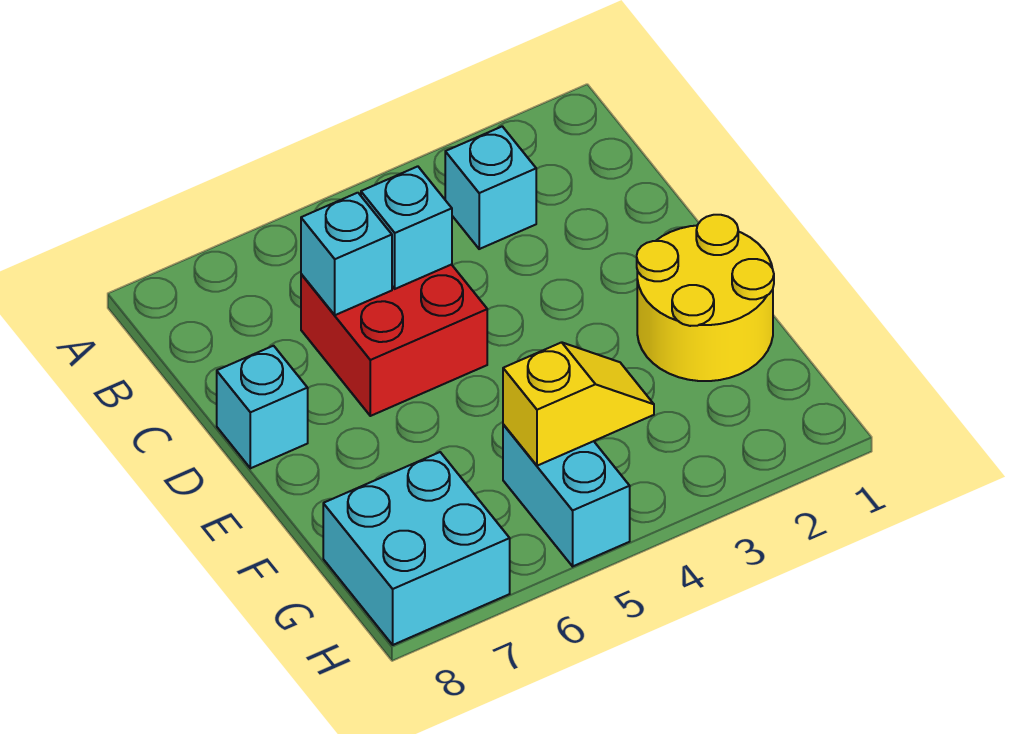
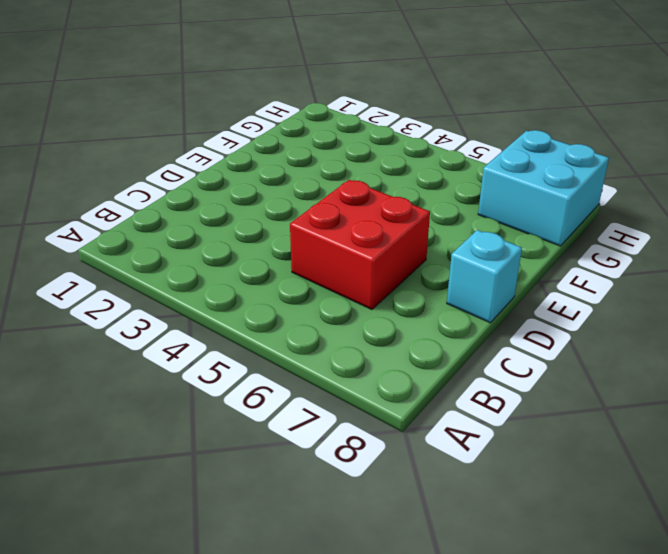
none -> cyan 1x1 brick [445,126,536,249]
none -> yellow 2x2 round brick [637,215,774,381]

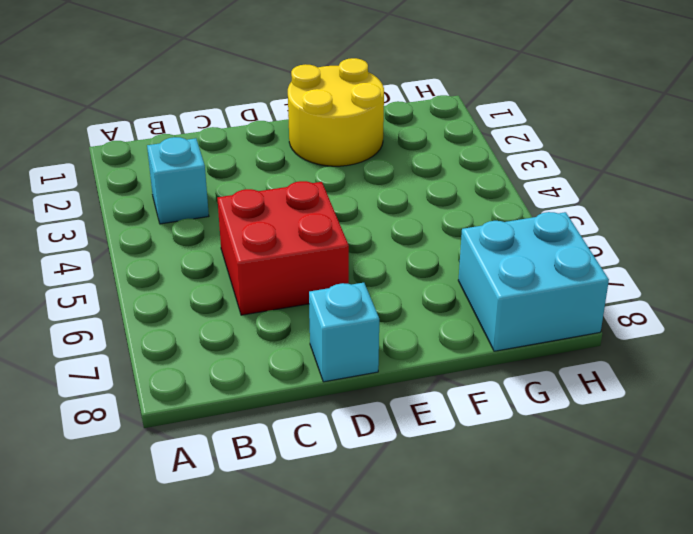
none -> cyan 1x2 brick [503,424,630,566]
none -> cyan 1x1 brick [361,166,452,289]

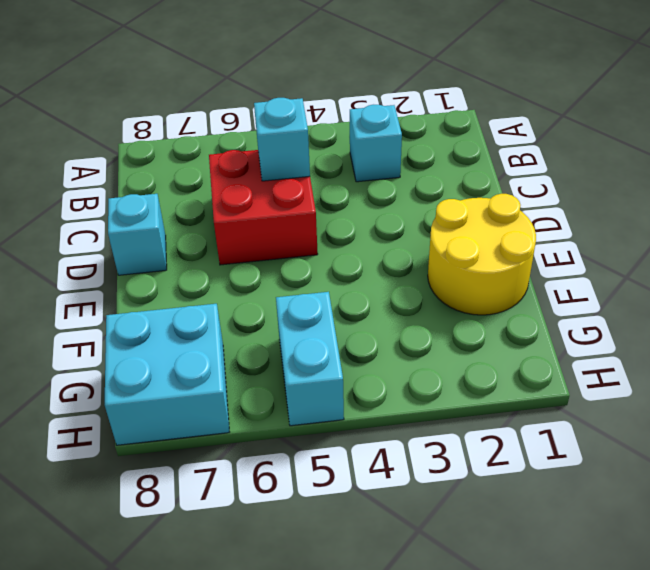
none -> cyan 1x1 brick [301,193,392,315]
none -> yellow 1x2 slope [503,342,654,466]

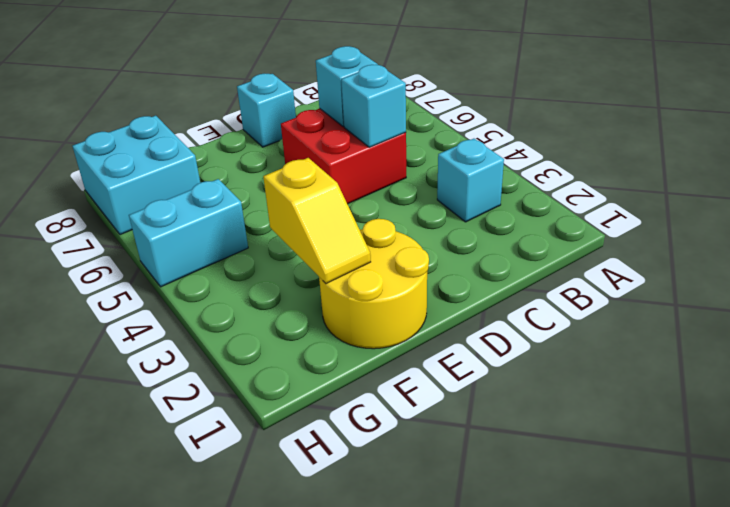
yellow 1x2 slope [263,158,371,284] -> yellow 1x2 slope moved to [503,342,654,466]

